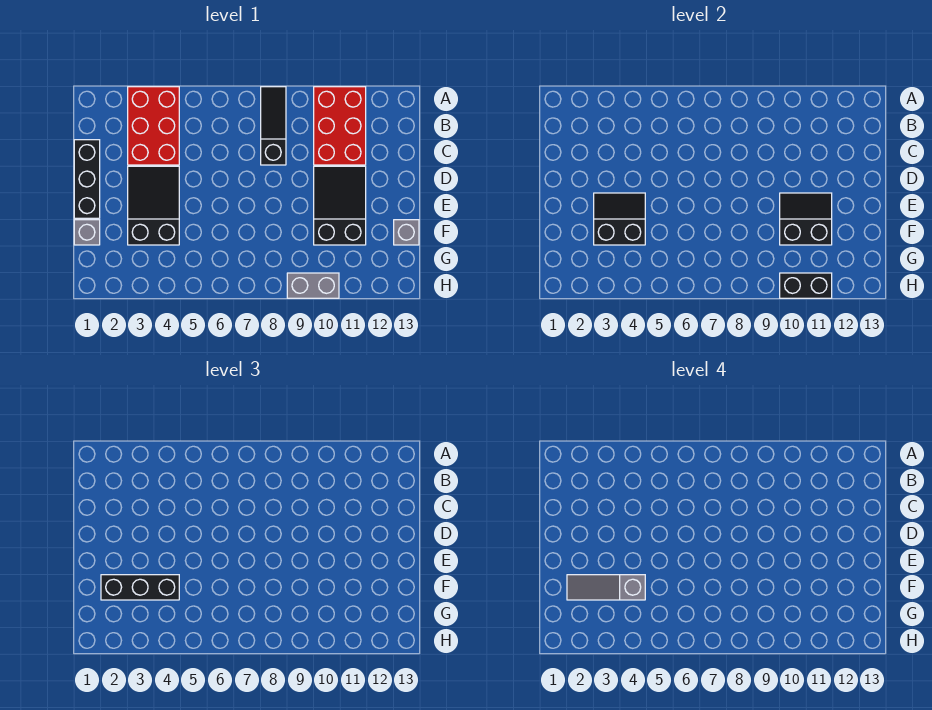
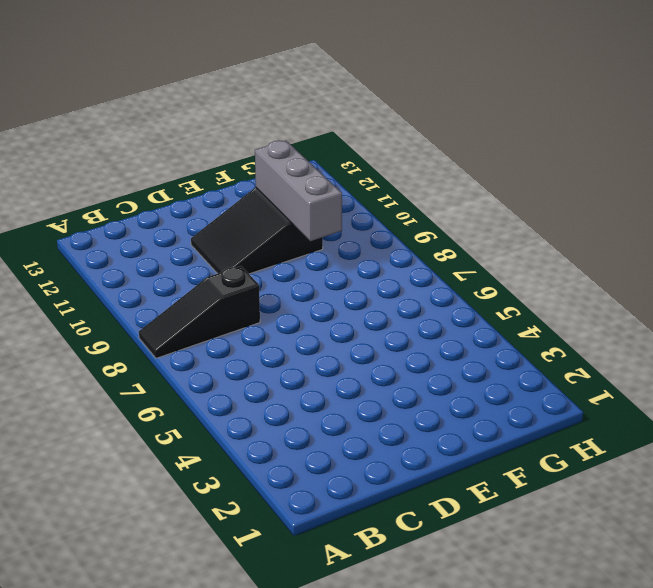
grey 1x3 brick [255,140,342,241] -> black 2x2 slope [780,193,832,245]
none -> red 2x3 brick [128,87,179,165]
none -> red 2x3 brick [314,87,366,165]
none -> black 1x3 brick [74,140,100,218]

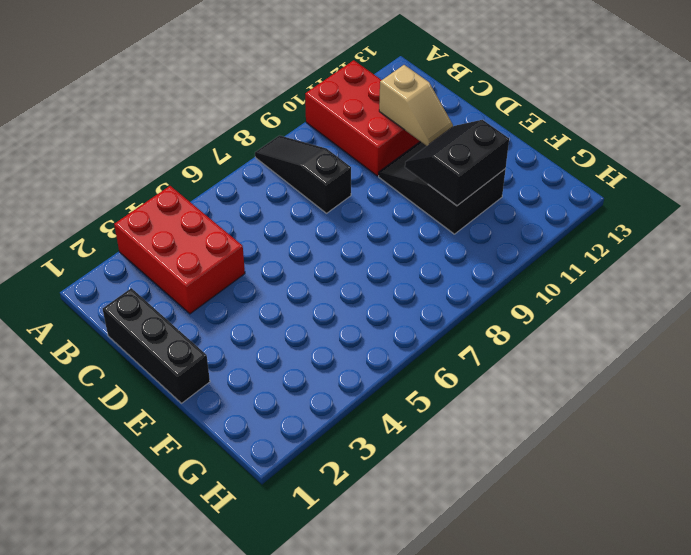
tan 1x2 slope [379,65,453,146] -> none
none -> black 2x3 slope [128,166,179,245]
none -> grey 1x1 brick [74,220,100,245]
none -> grey 1x1 brick [394,220,419,245]

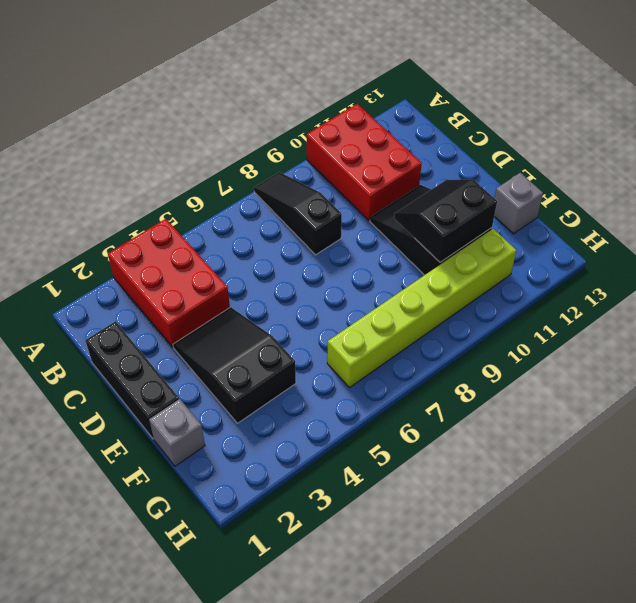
lime 1x6 brick [327,229,517,387] -> none
none -> grey 1x2 brick [287,273,339,298]
none -> black 2x2 slope [594,193,645,245]
none -> black 1x2 brick [780,273,832,298]

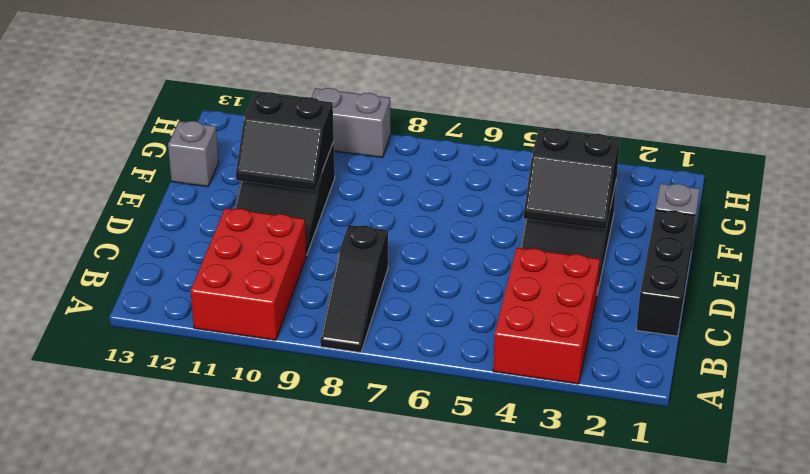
none -> black 1x2 brick [780,273,832,298]
none -> black 1x3 brick [101,575,179,600]
none -> grey 1x3 slope [567,575,645,600]

